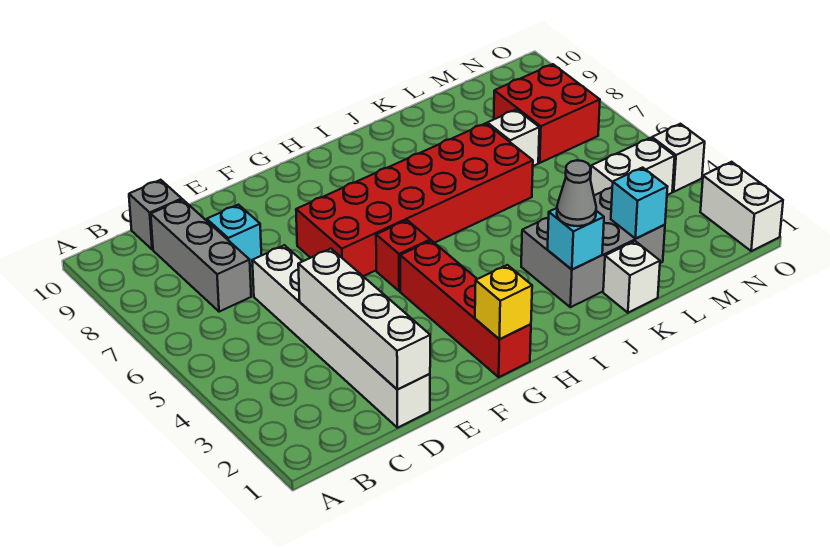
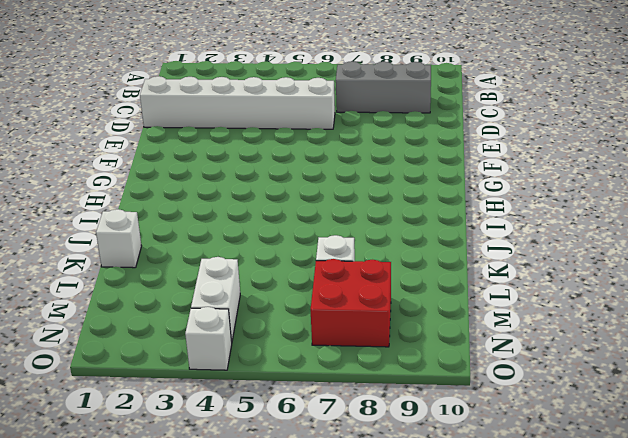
none -> grey 1x1 brick [129,180,182,250]
none -> cyan 1x1 brick [207,205,261,266]
none -> red 2x6 brick [296,123,533,276]

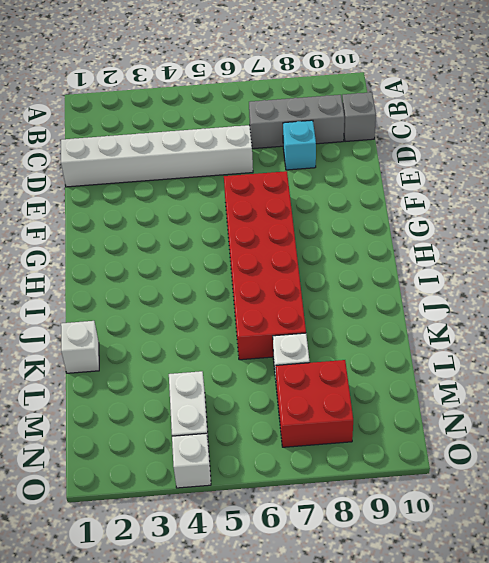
none -> red 1x4 brick [400,240,531,377]
none -> red 1x1 brick [376,220,430,291]
none -> grey 2x3 brick [521,187,665,307]

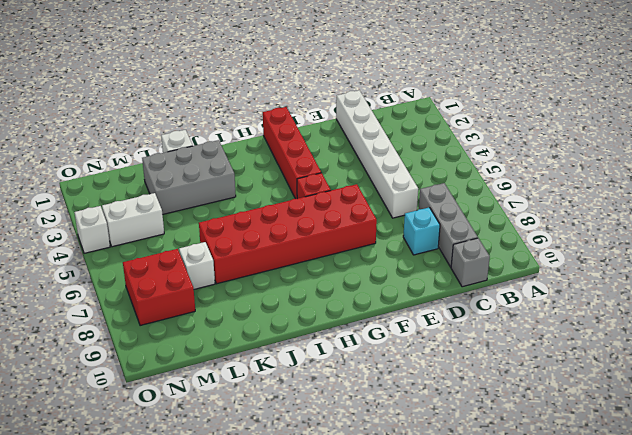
none -> white 1x2 brick [700,162,783,251]
none -> white 1x4 brick [298,249,430,390]
none -> yellow 1x1 brick [475,265,532,339]

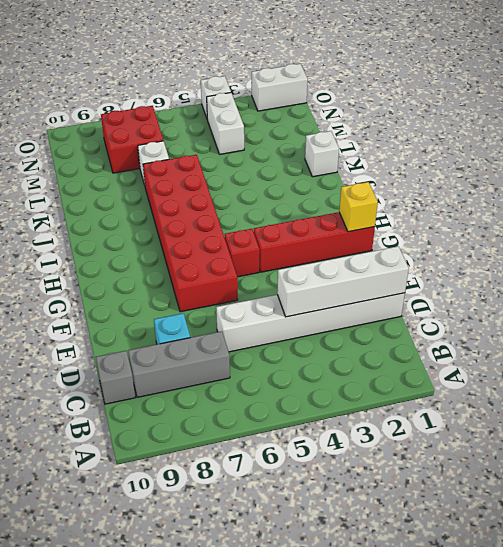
none -> grey 2x3 brick [521,187,665,307]
none -> cyan 1x1 brick [547,208,604,270]
none -> cyan 1x1 brick [611,168,667,239]

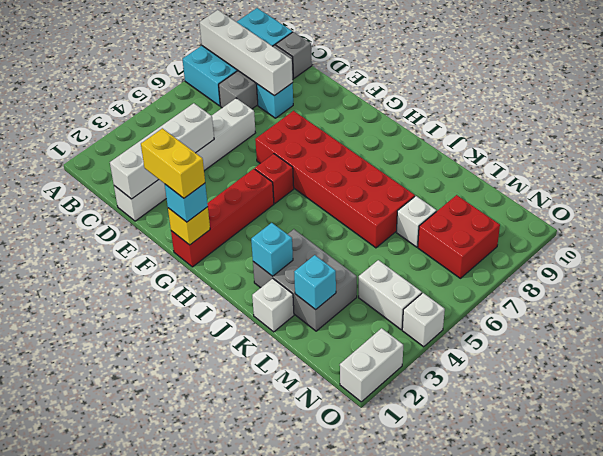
cyan 2x4 brick [182,8,293,106] -> none
white 1x4 brick [199,10,293,96] -> none
yellow 1x2 brick [141,128,205,198] -> none
cyan 1x1 brick [165,183,208,222] -> none
none -> grey 1x1 cone [557,160,596,226]

